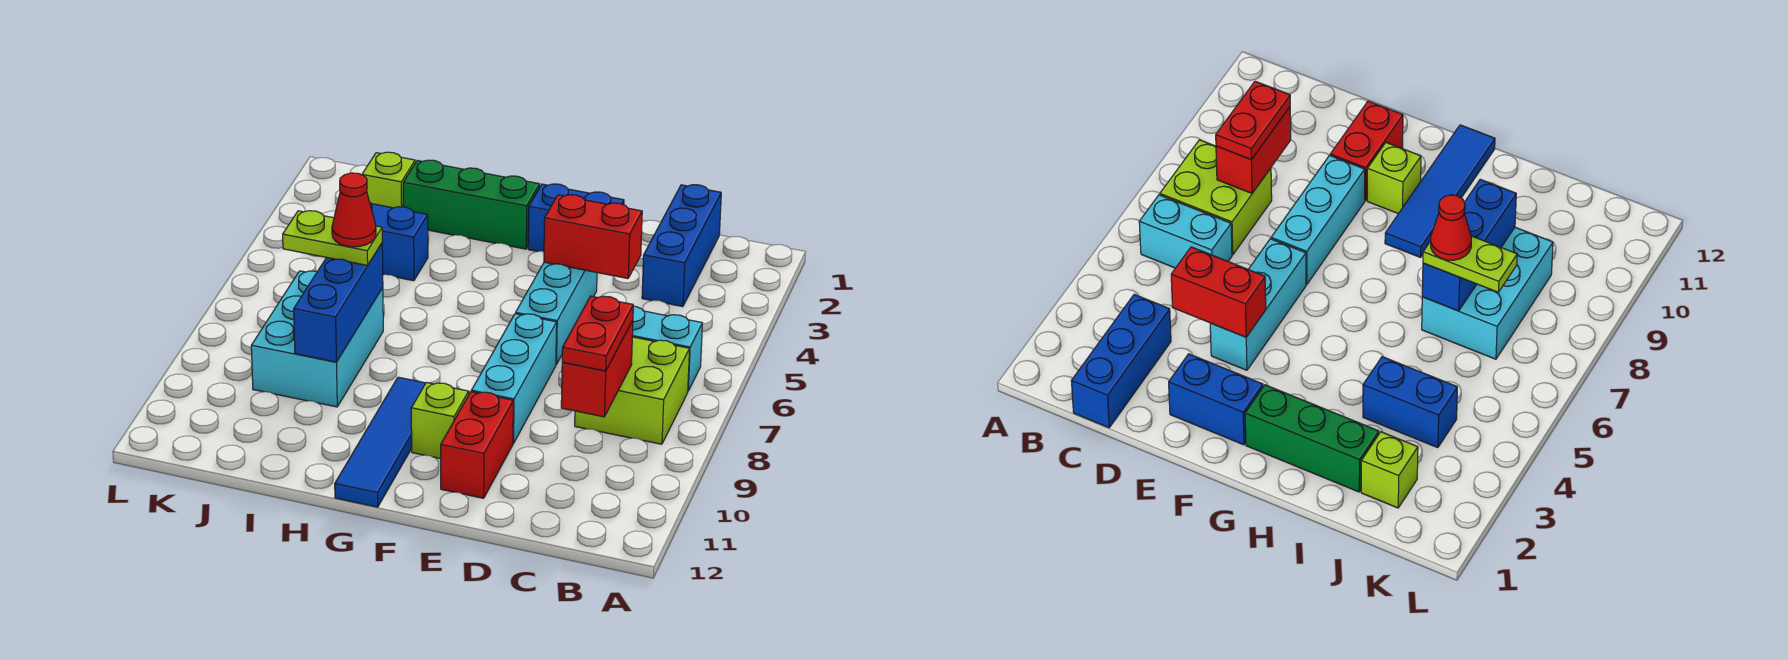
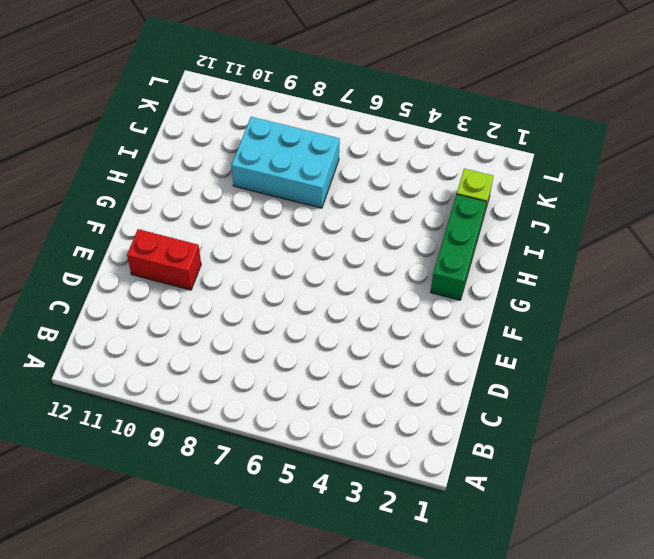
none -> cyan 1x2 brick [632,306,702,391]
none -> lime 2x2 brick [575,337,690,444]
none -> blue 1x3 brick [642,185,721,307]

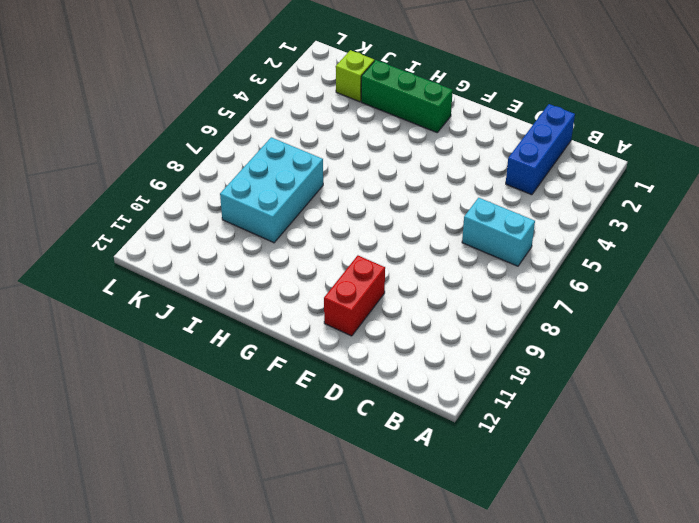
none -> lime 2x2 brick [575,337,690,444]
none -> blue 1x2 brick [528,184,624,252]
none -> cyan 1x3 brick [516,262,597,364]

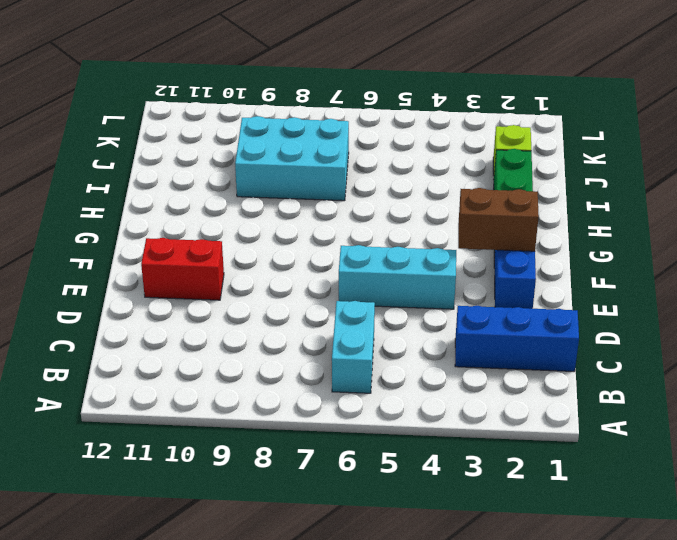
brown 1x2 brick [458,188,539,251] -> none
none -> lime 2x2 brick [575,337,690,444]
none -> cyan 1x3 brick [471,314,557,444]
none -> lime 1x1 brick [411,382,469,459]

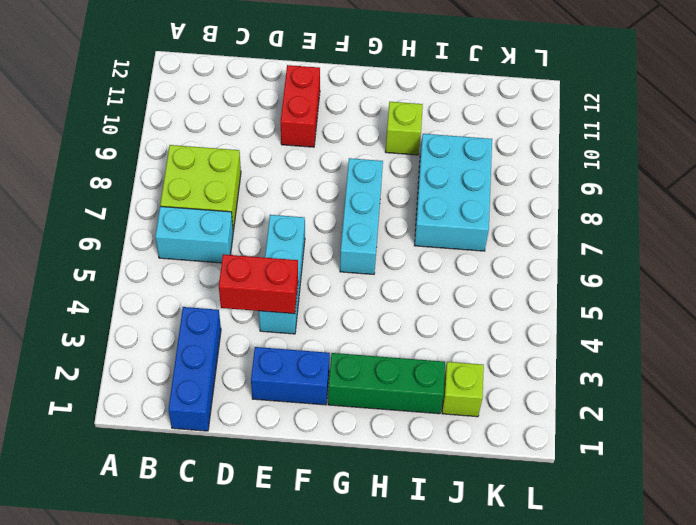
cyan 1x3 brick [340,158,383,274] -> cyan 1x3 brick moved to [471,314,557,444]
lime 1x1 brick [385,102,423,155] -> lime 1x1 brick moved to [411,382,469,459]
none -> blue 1x4 tile [335,377,426,507]
none -> blue 1x2 brick [370,203,428,281]
none -> red 1x2 brick [561,320,633,417]

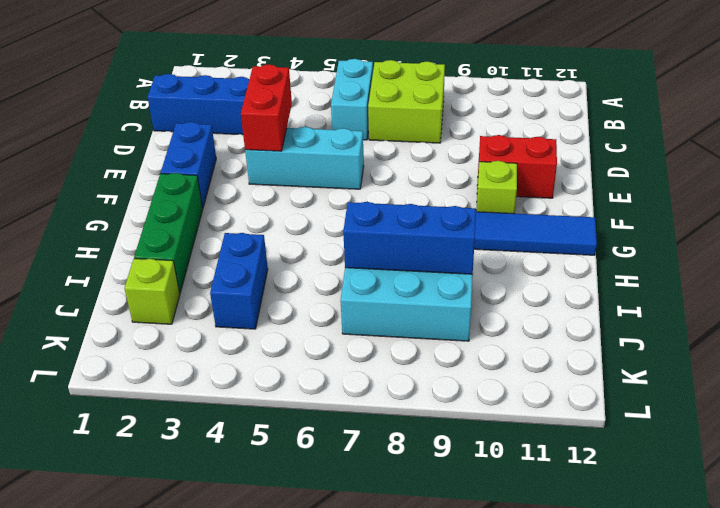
none -> cyan 1x3 brick [471,314,557,444]
none -> red 1x2 brick [561,320,633,417]
none -> red 1x2 plate [562,296,633,371]

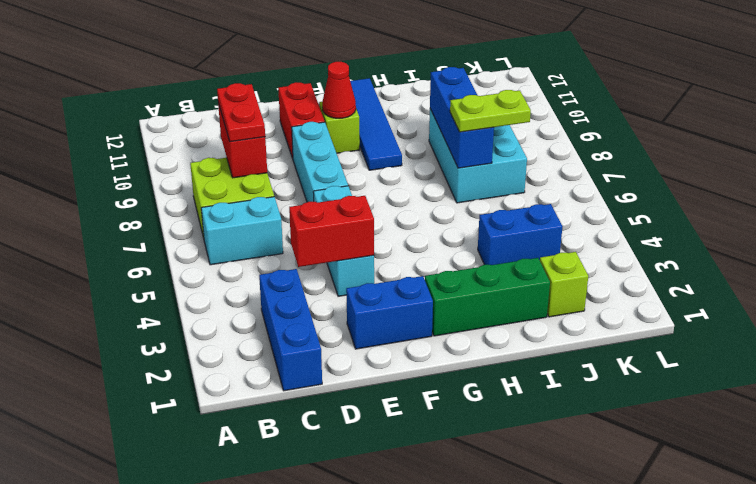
red 1x1 cone [322,62,356,118] -> red 1x1 cone moved to [332,173,376,247]

